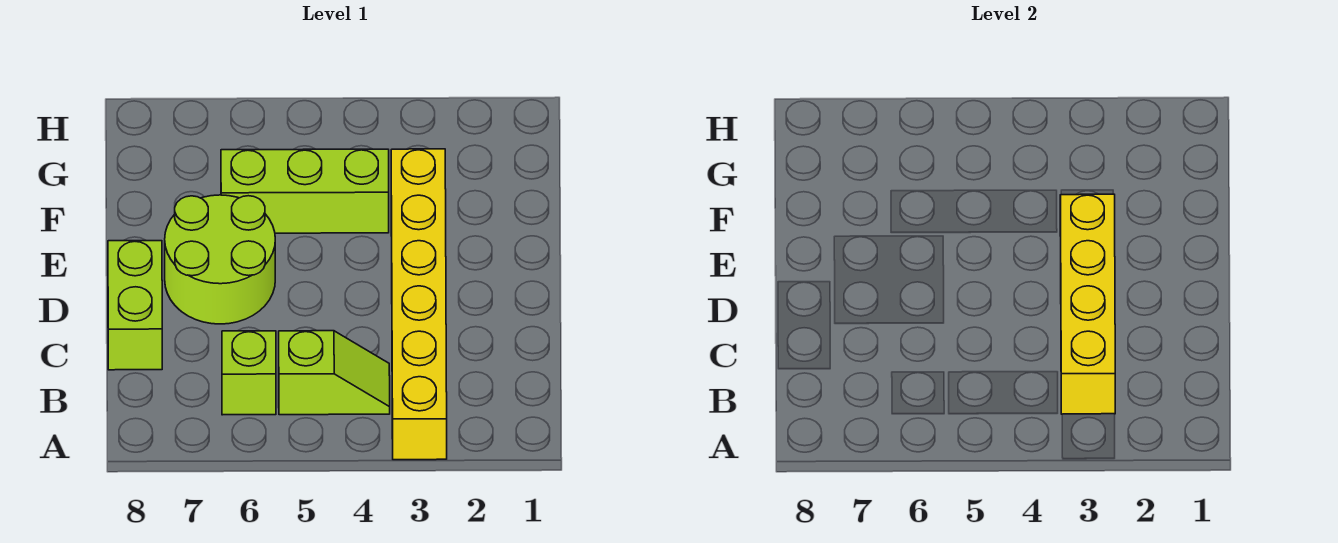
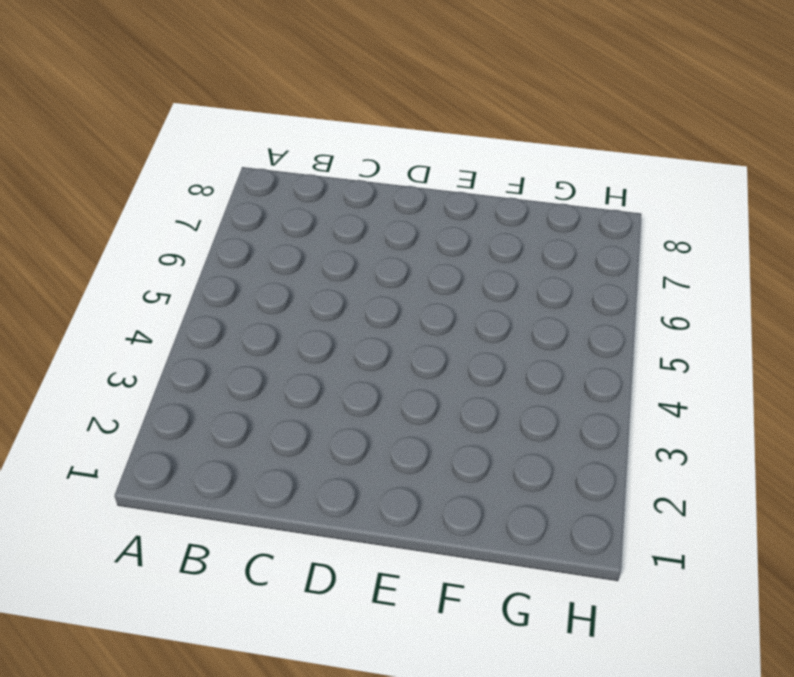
none -> yellow 1x6 brick [391,149,447,460]
none -> lime 1x2 slope [279,331,390,415]

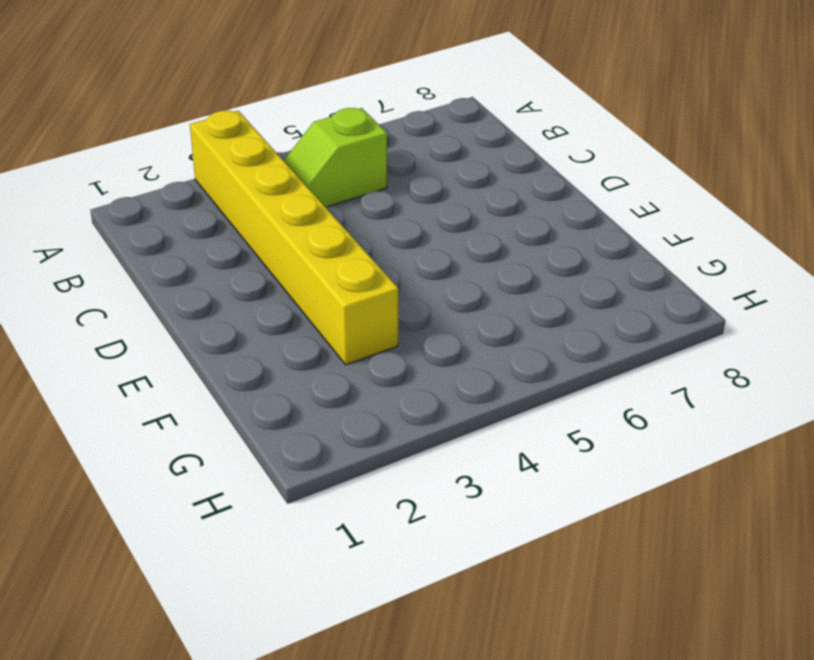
none -> lime 1x1 brick [222,331,276,415]
none -> lime 1x2 brick [108,241,162,370]

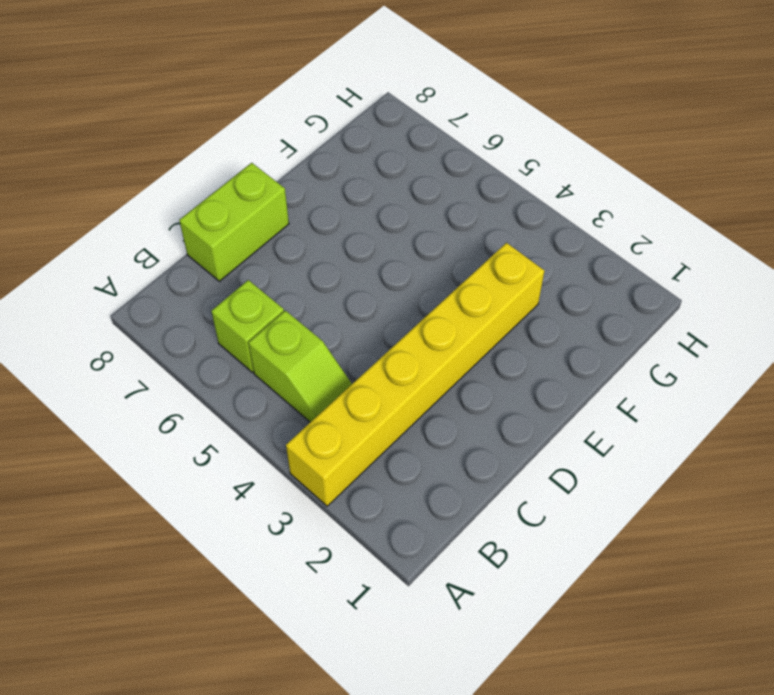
none -> lime 2x2 round brick [165,195,275,324]
none -> lime 1x3 brick [221,149,389,233]

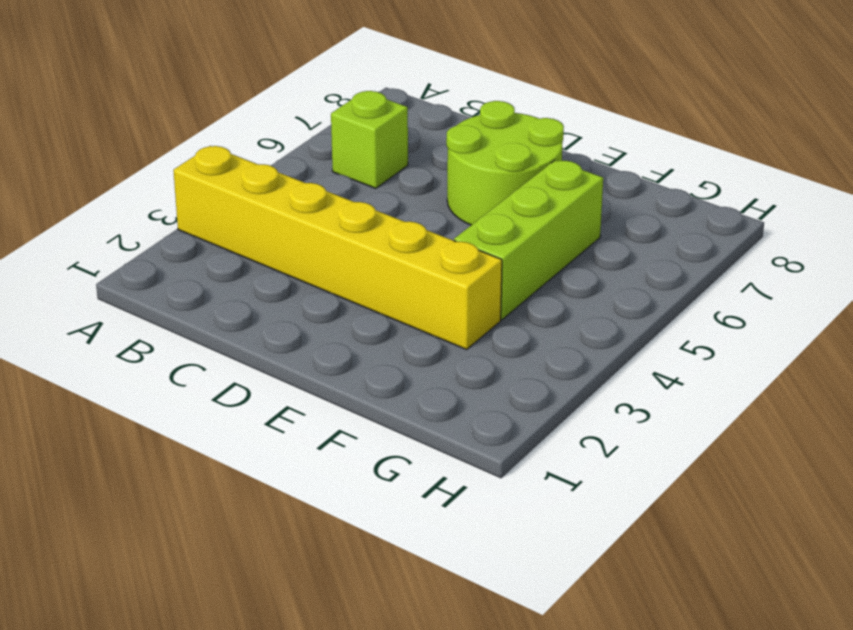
none -> lime 1x2 slope [279,331,390,415]
none -> lime 1x2 brick [108,241,162,370]

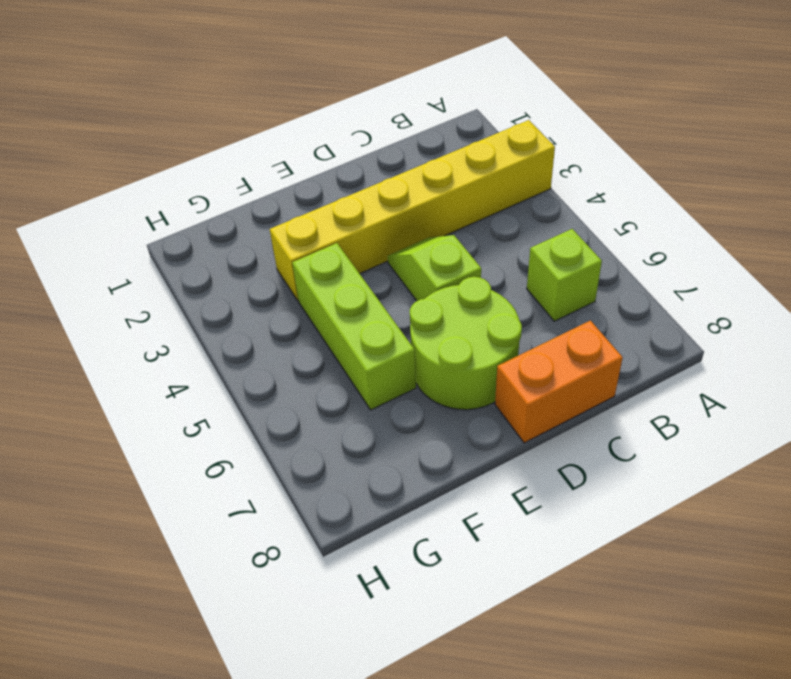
orange 1x2 brick [495,321,623,443] -> lime 1x2 brick [108,241,162,370]
lime 1x2 slope [388,235,481,301] -> lime 1x2 slope moved to [279,331,390,415]
none -> yellow 1x4 brick [1060,194,1115,414]

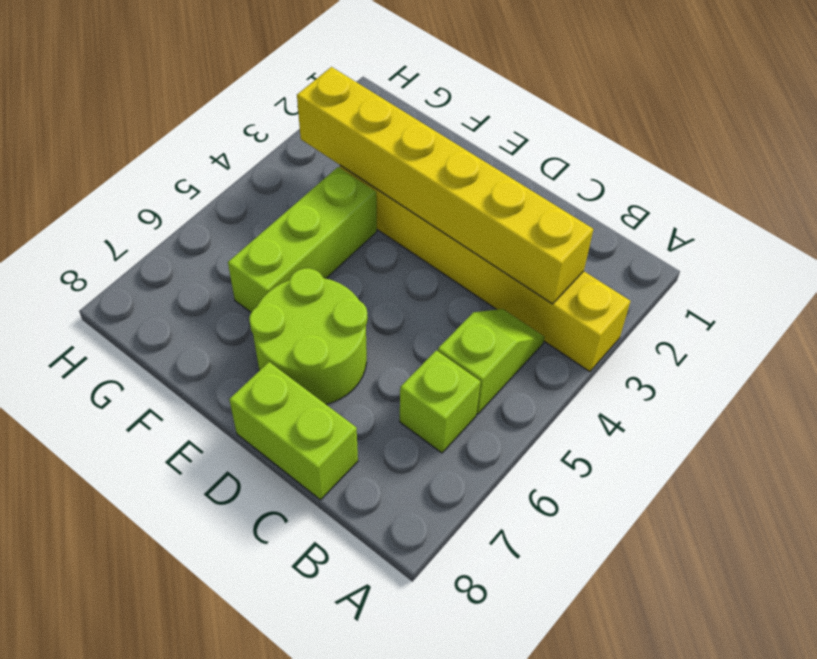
yellow 1x6 brick [297,67,593,304] -> yellow 1x4 brick [1060,194,1115,414]

